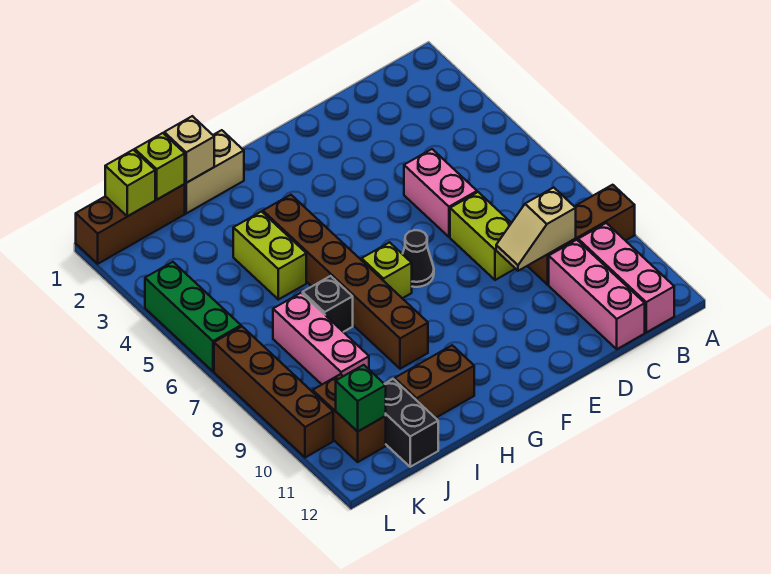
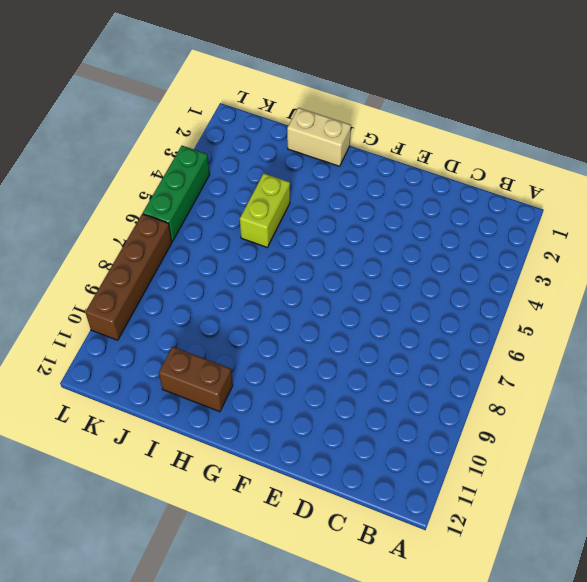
none -> brown 1x3 brick [528,185,635,285]
none -> pink 1x3 brick [578,223,674,332]
none -> pink 1x3 brick [549,240,645,349]

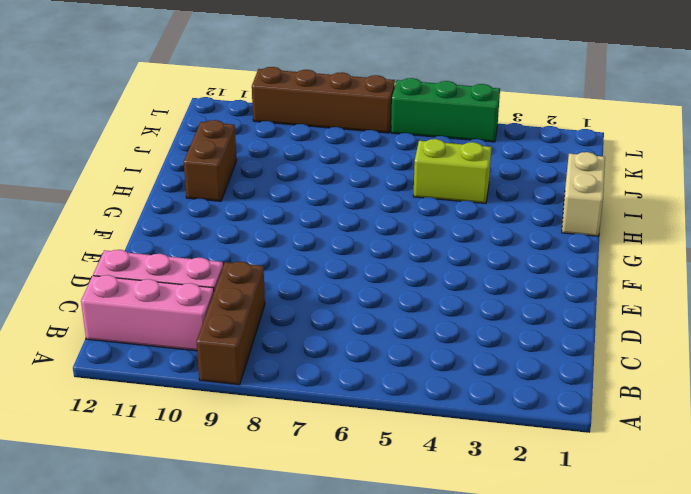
none -> pink 1x2 brick [404,149,477,237]
none -> lime 1x2 brick [450,192,515,280]
none -> black 1x1 cone [403,230,434,287]

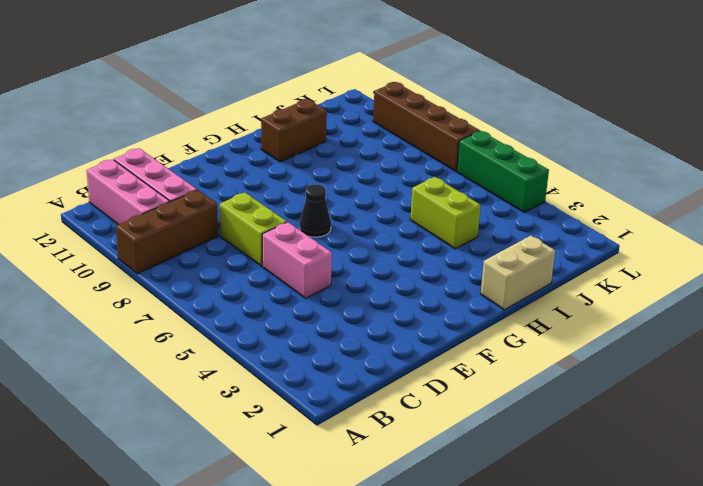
none -> lime 1x1 brick [362,242,412,298]
none -> brown 1x6 brick [263,195,428,369]
none -> black 1x1 brick [303,276,353,332]

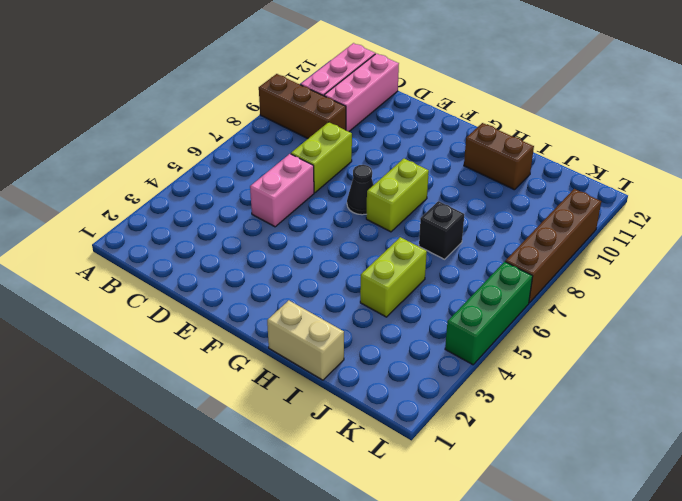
lime 1x2 brick [366,159,429,232] -> lime 1x1 brick [362,242,412,298]
none -> brown 1x6 brick [263,195,428,369]
none -> brown 1x3 brick [76,184,185,264]
none -> pink 1x3 brick [273,293,369,384]

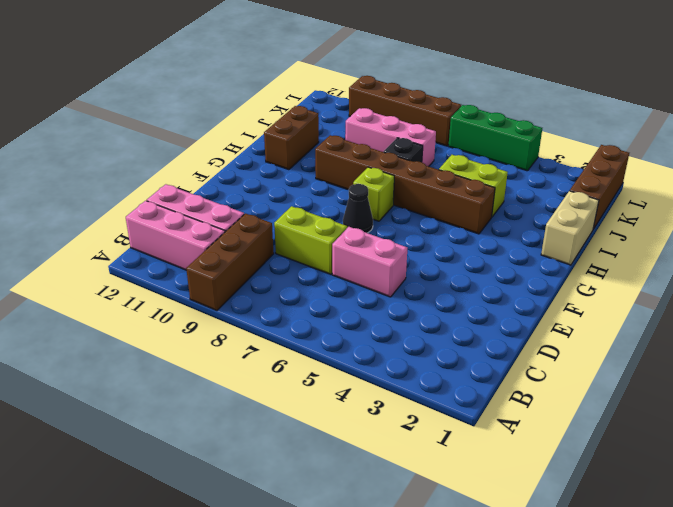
none -> black 1x2 brick [385,379,438,467]
none -> brown 1x2 brick [313,374,386,462]
none -> tan 1x2 slope [496,187,576,271]

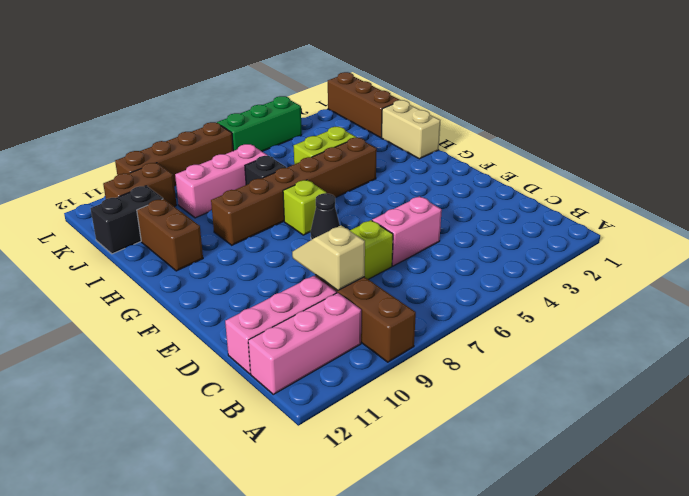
none -> tan 1x1 brick [164,116,214,183]
none -> lime 1x1 brick [135,133,185,199]
none -> lime 1x1 brick [105,150,155,216]

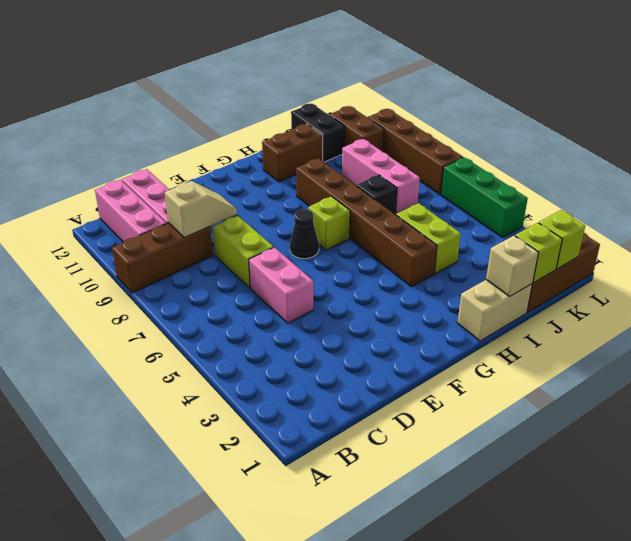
none -> green 1x1 brick [336,365,386,432]

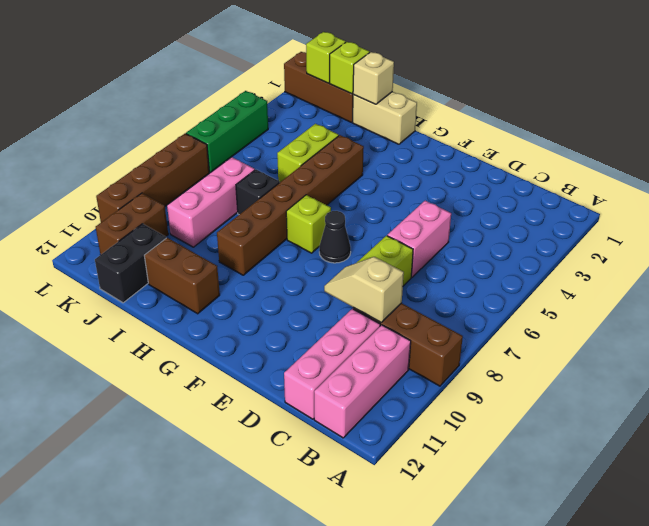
none -> green 1x1 brick [336,365,386,432]

